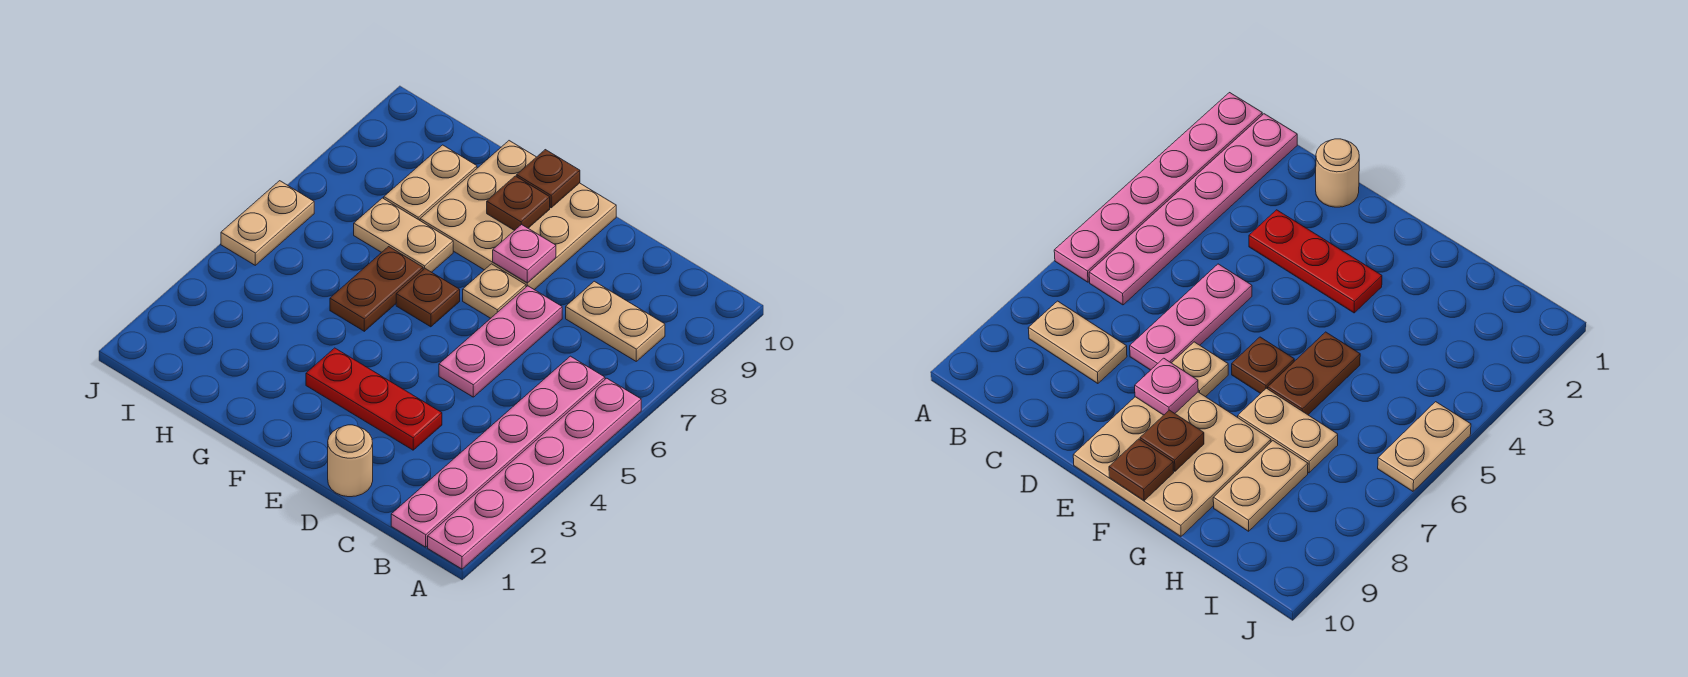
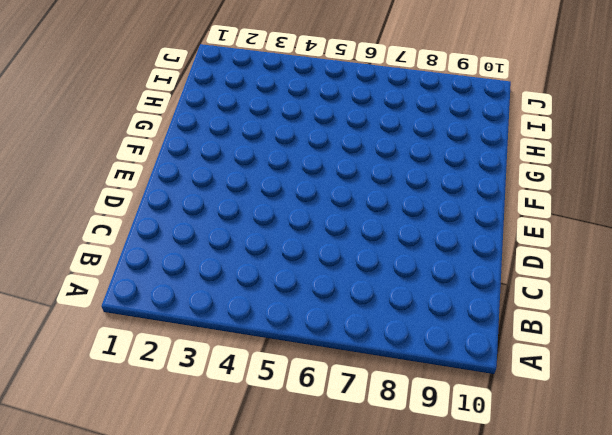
none -> pink 1x6 plate [428,378,641,569]
none -> pink 1x6 plate [391,356,605,547]
none -> tan 1x2 plate [566,281,665,361]

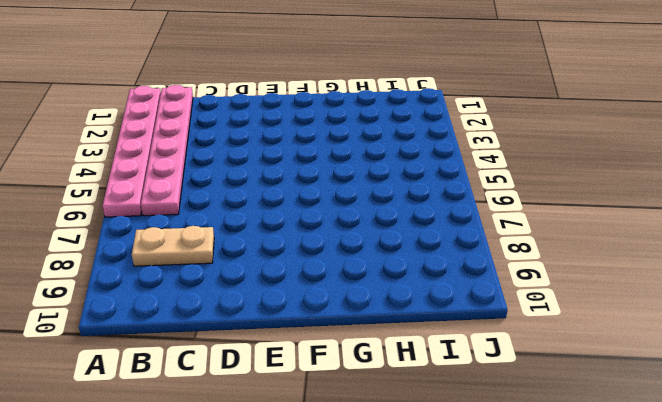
none -> tan 1x1 round brick [328,425,373,497]
none -> red 1x3 plate [306,348,442,450]
none -> pink 1x3 plate [439,286,562,397]

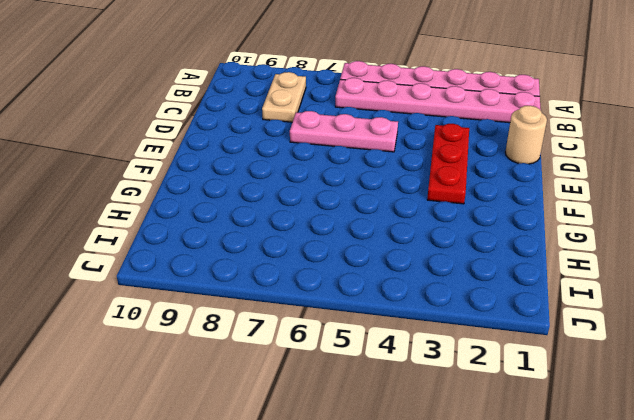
none -> tan 1x1 plate [463,264,526,318]
none -> tan 3x3 plate [420,141,616,290]
none -> brown 1x1 plate [396,269,460,327]

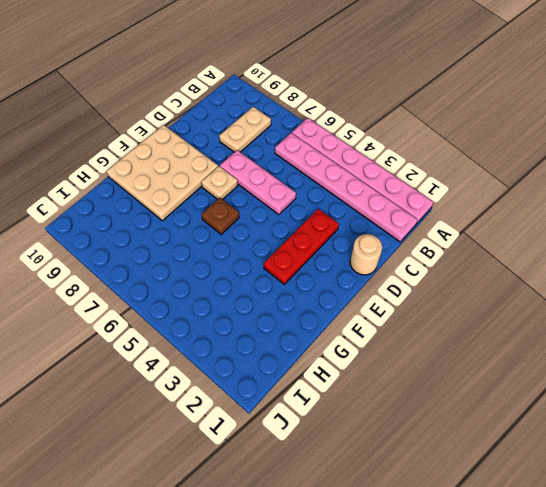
none -> brown 1x2 plate [330,247,423,331]
none -> tan 1x2 plate [354,198,453,272]
none -> tan 1x2 plate [384,145,477,220]

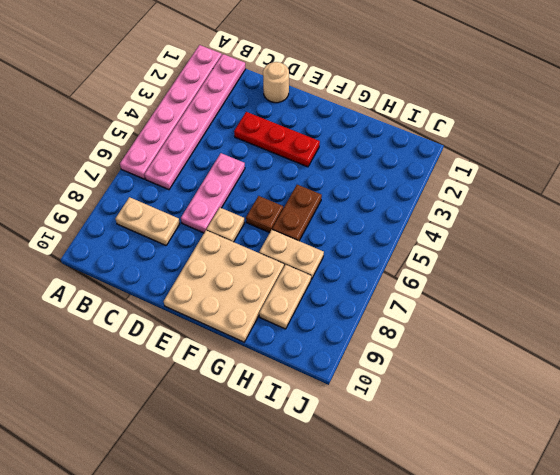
none -> tan 1x2 plate [221,181,314,265]
none -> pink 1x1 plate [493,224,556,283]
none -> brown 1x1 plate [487,176,550,231]

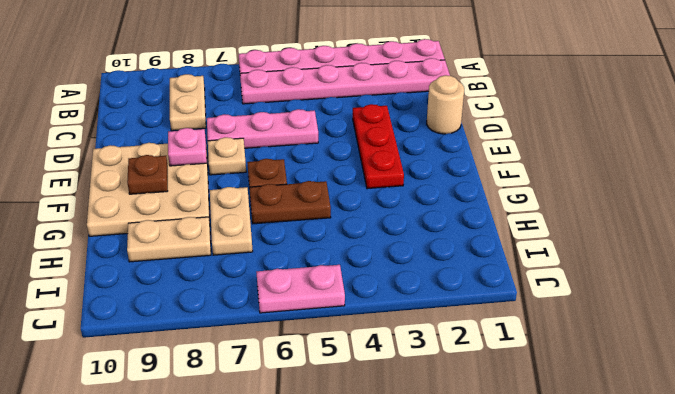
pink 1x2 plate [256,265,345,313] -> tan 1x2 plate [221,181,314,265]
none -> brown 1x1 plate [517,150,580,208]

